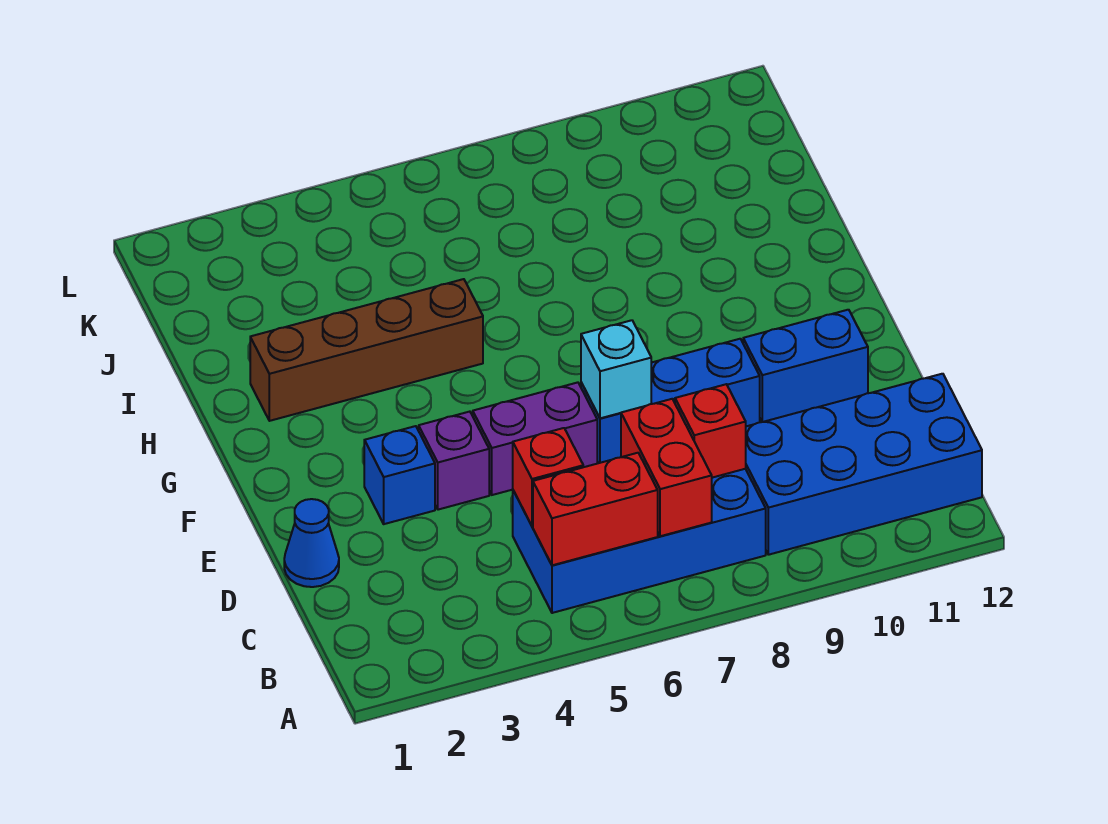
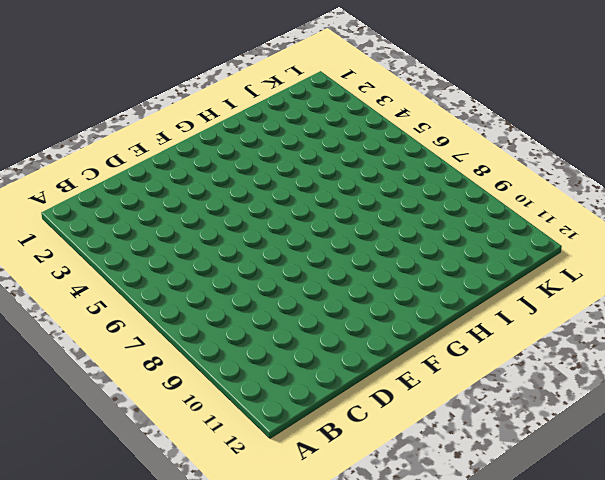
none -> blue 2x4 brick [513,469,766,613]
none -> blue 2x4 brick [746,374,982,555]
none -> blue 1x1 cone [284,499,339,587]

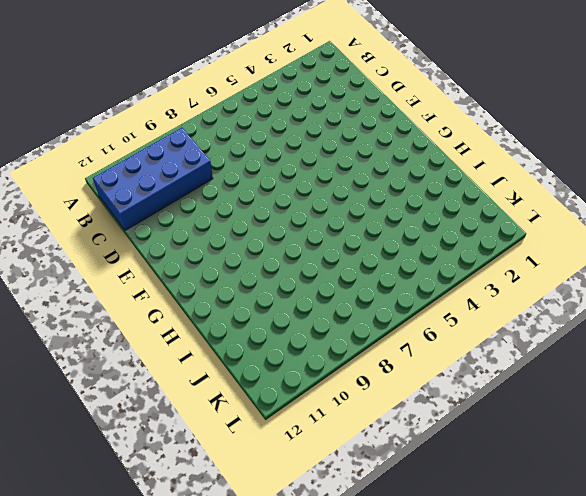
none -> blue 2x4 brick [513,469,766,613]
none -> blue 1x1 cone [284,499,339,587]
none -> blue 1x1 brick [364,426,435,524]

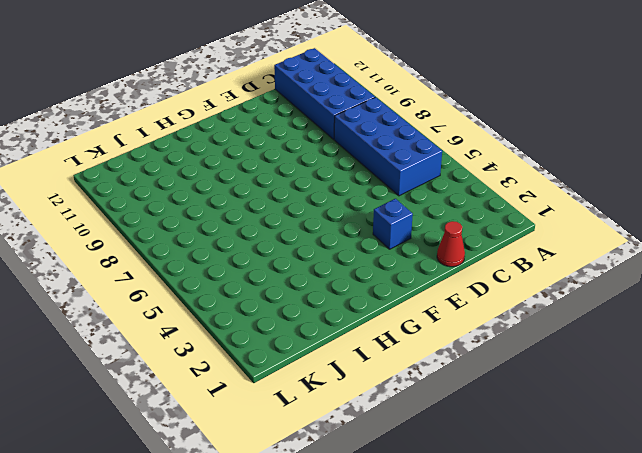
red 1x1 cone [437,221,465,267] -> blue 1x1 cone [284,499,339,587]
none -> purple 1x1 brick [419,412,489,510]
none -> purple 1x2 brick [473,382,597,495]
none -> blue 1x3 brick [581,339,760,463]

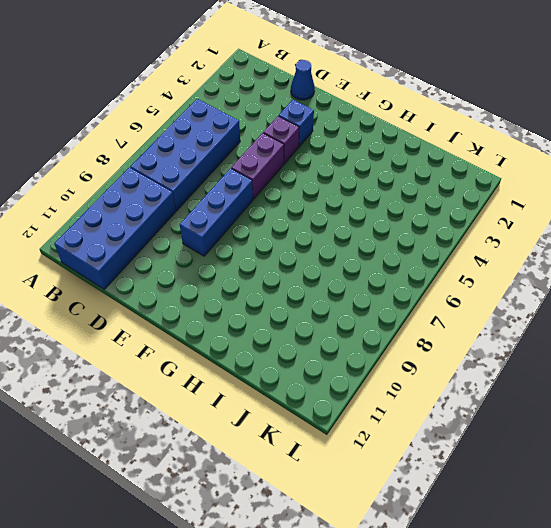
none -> blue 1x2 brick [743,310,868,422]
none -> brown 1x4 brick [250,279,483,421]
none -> red 1x2 brick [533,453,658,565]

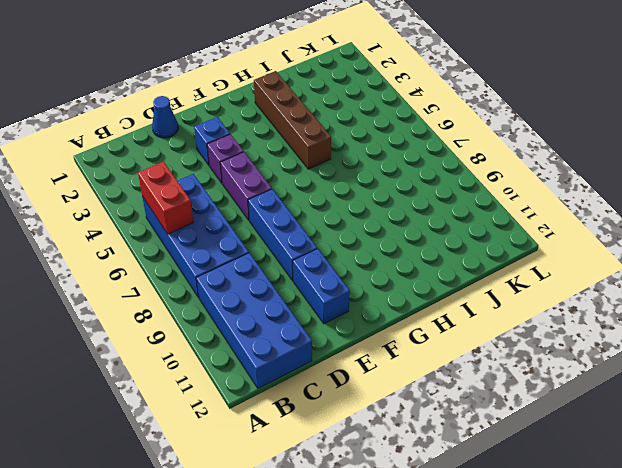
none -> red 1x2 brick [621,399,712,536]
none -> red 1x1 brick [513,428,583,526]
none -> red 1x1 brick [675,384,746,478]

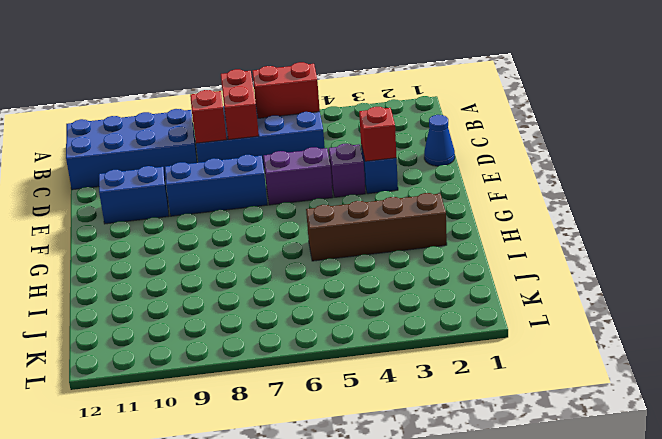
red 1x1 brick [359,107,397,161] -> red 1x1 brick moved to [513,428,583,526]
none -> cyan 1x1 brick [581,320,651,418]

